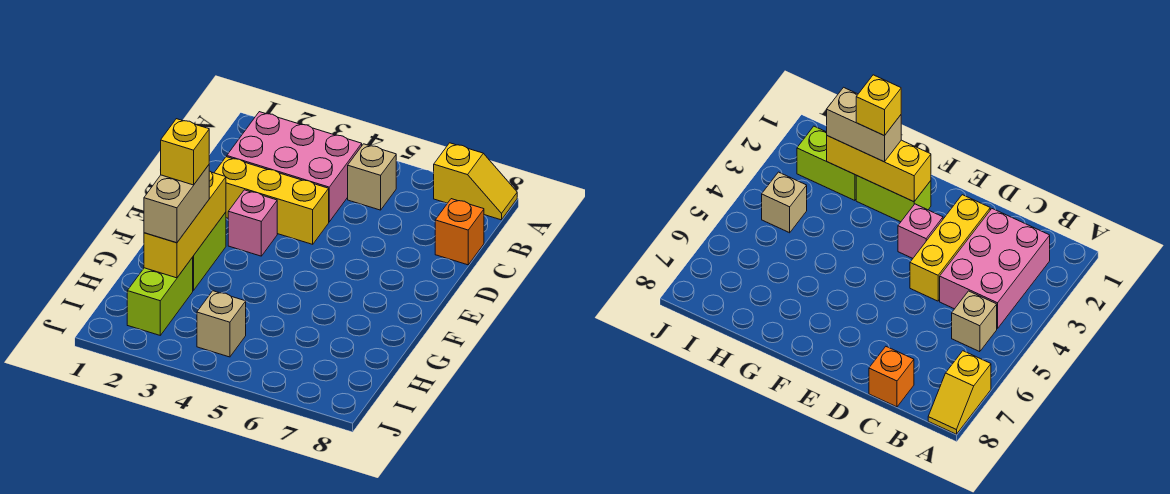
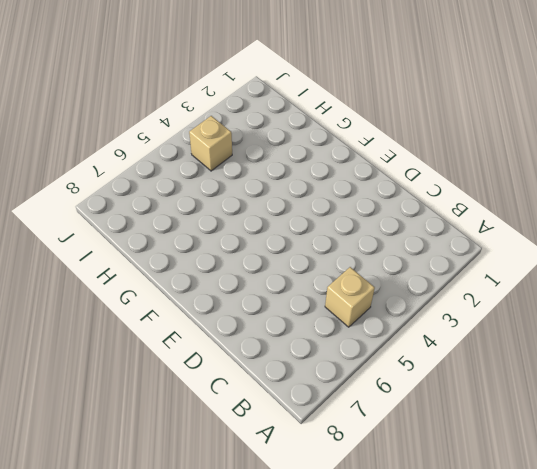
none -> yellow 1x2 slope [434,143,517,220]
none -> pink 2x3 brick [227,112,362,222]
none -> orange 1x1 brick [435,199,484,265]

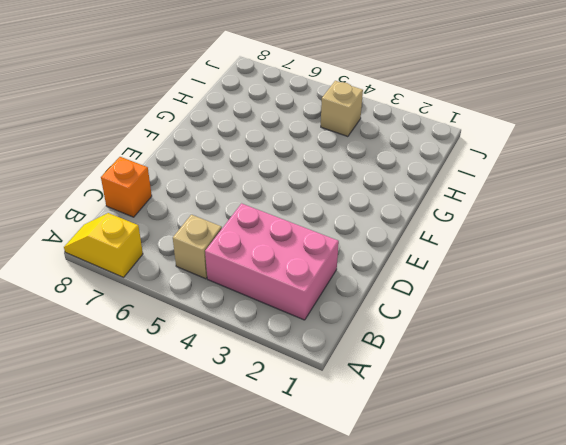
none -> yellow 1x3 brick [214,157,329,244]
none -> pink 1x1 brick [228,190,277,256]
none -> lime 1x2 brick [193,212,226,291]

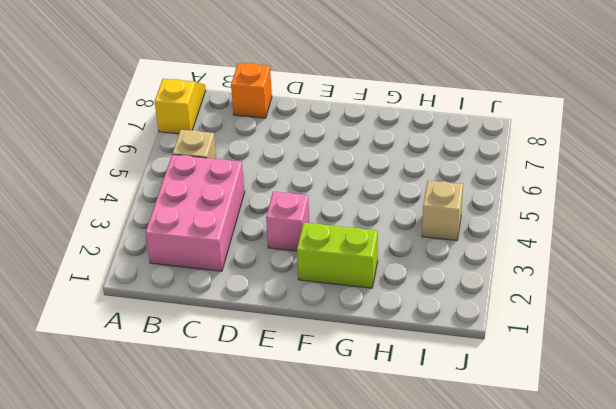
none -> yellow 1x3 brick [214,157,329,244]
none -> lime 1x2 brick [127,257,193,335]
none -> yellow 1x3 brick [144,171,226,278]

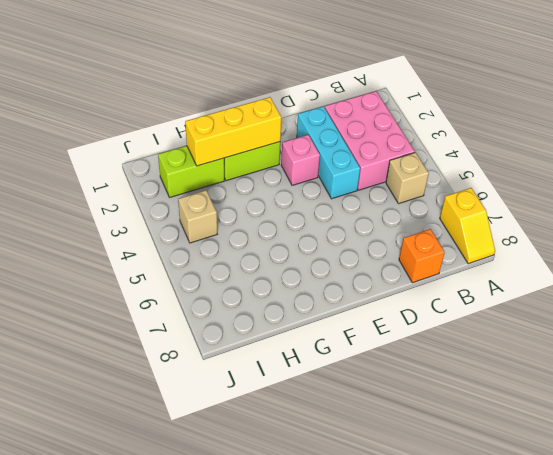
cyan 1x3 brick [297,106,360,199] -> yellow 1x3 brick [214,157,329,244]
none -> tan 1x2 brick [144,165,209,243]
none -> yellow 1x1 brick [161,119,209,185]

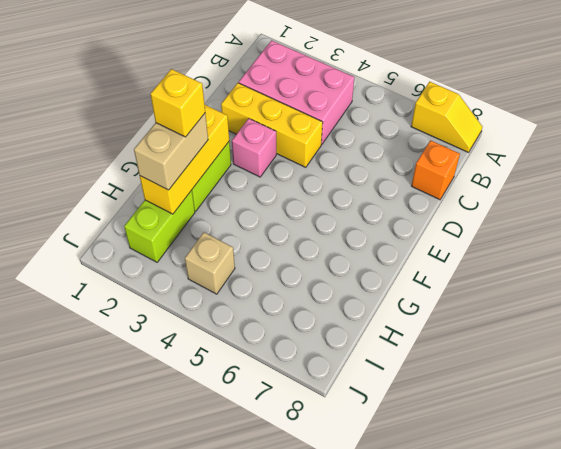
none -> tan 1x1 brick [348,144,396,210]

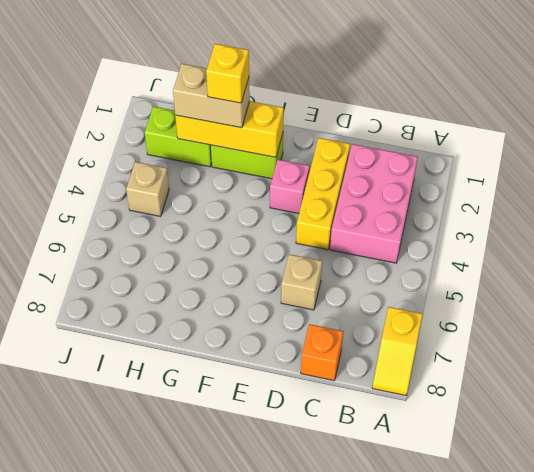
tan 1x1 brick [281,254,322,310] -> tan 1x1 brick moved to [348,144,396,210]

